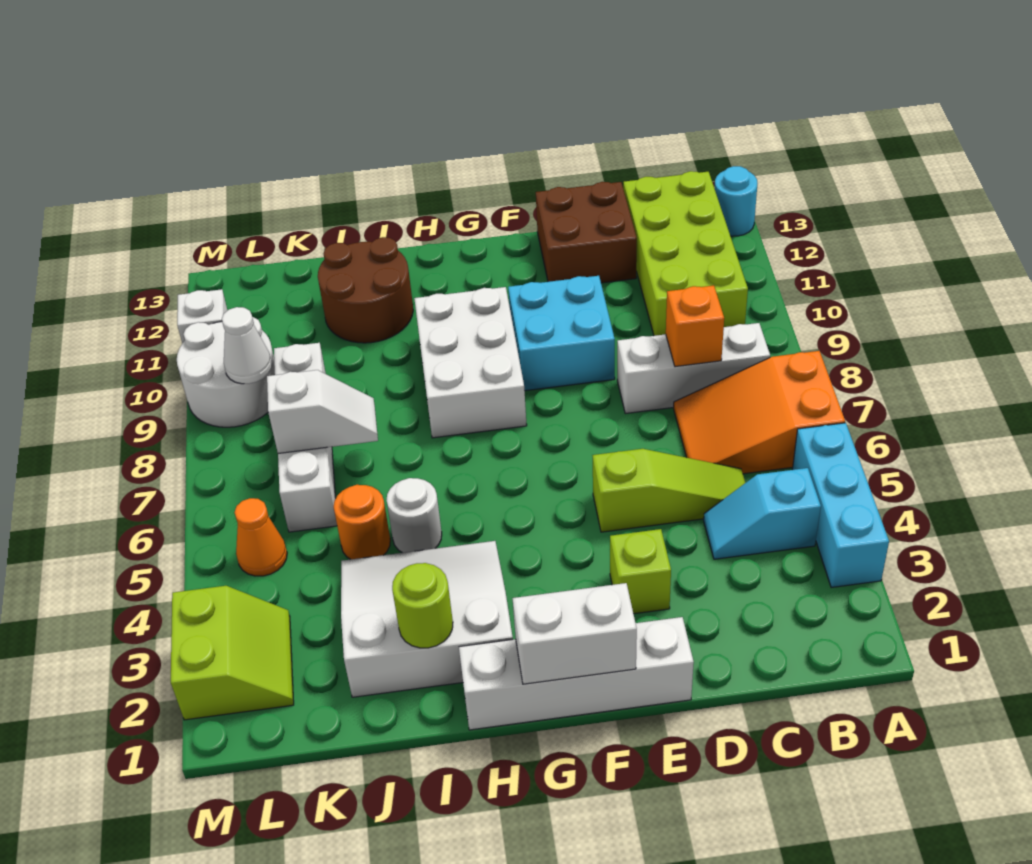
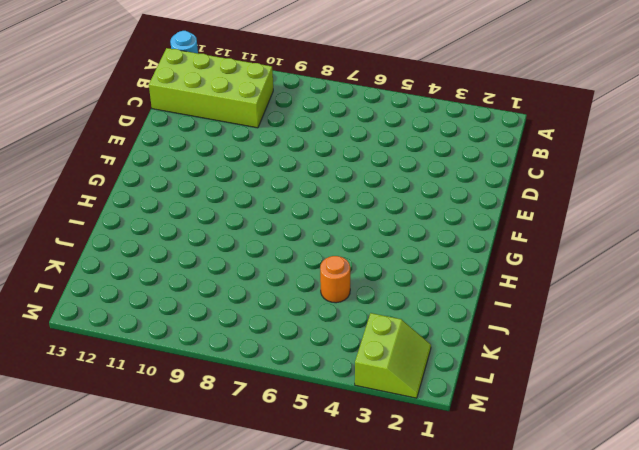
lime 2x2 slope [355,313,431,398] -> lime 2x2 slope turned to [171,586,294,720]
none -> cyan 1x3 brick [793,423,889,588]
none -> orange 2x3 slope [674,351,845,474]
none -> cyan 1x2 slope [704,468,821,559]

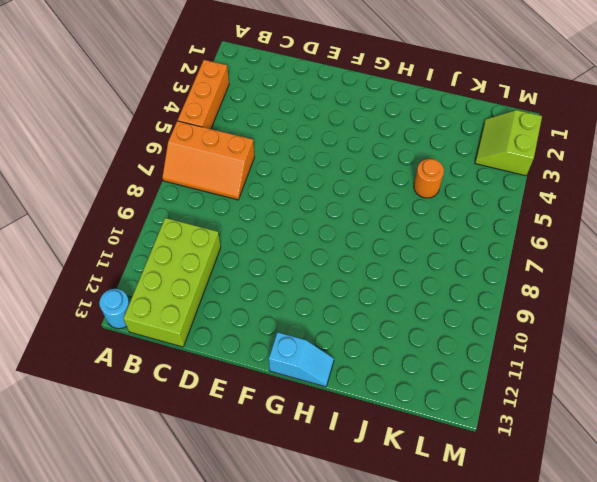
orange 1x3 brick [178,60,229,129] -> cyan 1x3 brick [793,423,889,588]
orange 2x3 slope [162,121,254,200] -> orange 2x3 slope turned to [674,351,845,474]
cyan 1x2 slope [269,332,334,387] -> cyan 1x2 slope moved to [704,468,821,559]
none -> white 1x3 brick [617,323,770,414]
none -> lime 1x3 slope [592,449,745,532]
none -> brown 2x2 brick [536,182,637,283]

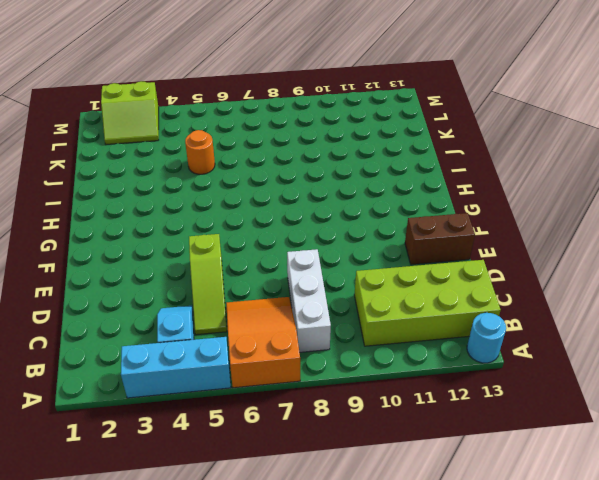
brown 1x2 brick [405,213,475,265] -> brown 2x2 brick [536,182,637,283]
none -> white 1x4 brick [459,617,694,730]
none -> lime 1x1 brick [610,529,671,614]
none -> cyan 2x2 brick [508,276,615,391]

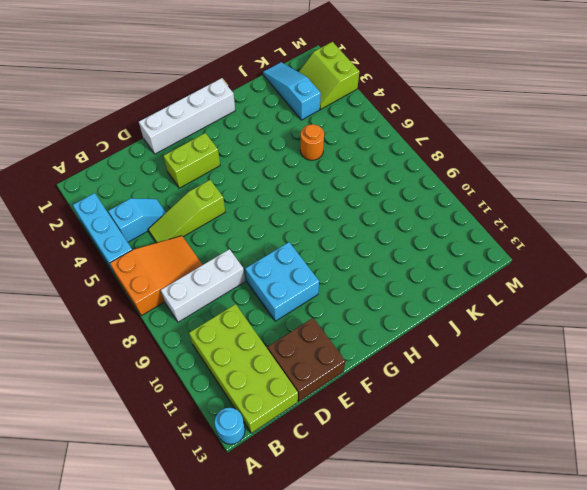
lime 1x2 brick [164,133,220,188] -> lime 1x1 brick [610,529,671,614]
cyan 1x3 slope [263,62,321,120] -> none
none -> white 2x3 brick [414,287,527,438]
none -> white 3x3 slope [341,541,513,697]
none -> white 1x1 round brick [386,478,442,553]

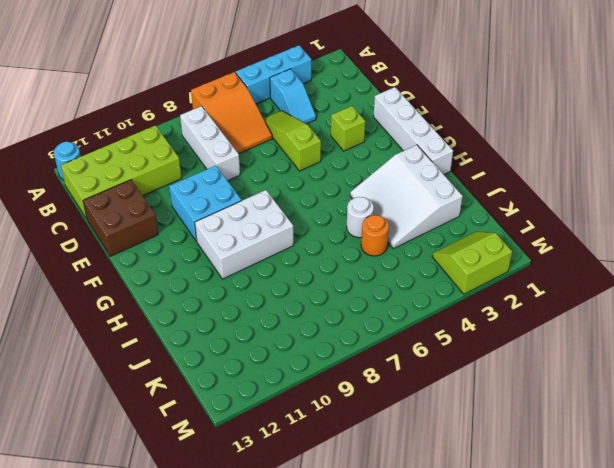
none -> brown 2x2 round brick [318,237,413,343]
none -> white 1x4 brick [274,343,337,532]
none -> orange 1x1 cone [235,498,287,576]

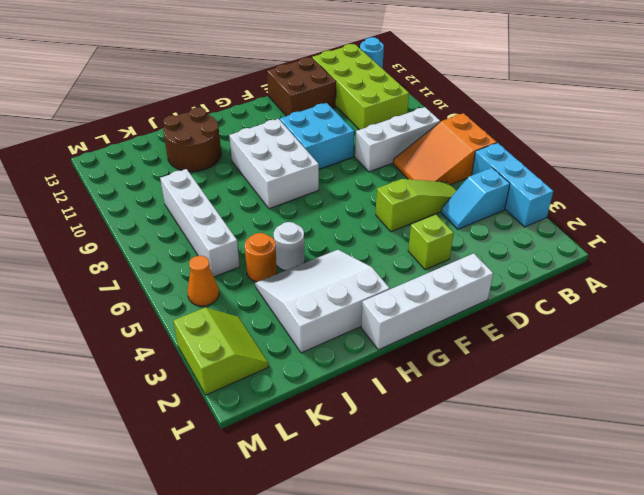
none -> white 2x2 round brick [177,317,275,427]
none -> white 1x1 brick [177,289,228,343]
none -> orange 1x1 brick [666,285,724,367]

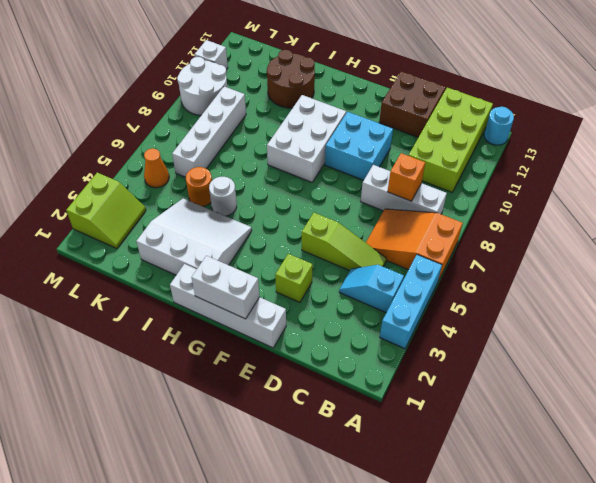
none -> lime 1x1 round brick [392,563,453,648]
none -> white 1x2 slope [267,370,378,453]
none -> white 1x1 cone [222,307,272,384]

